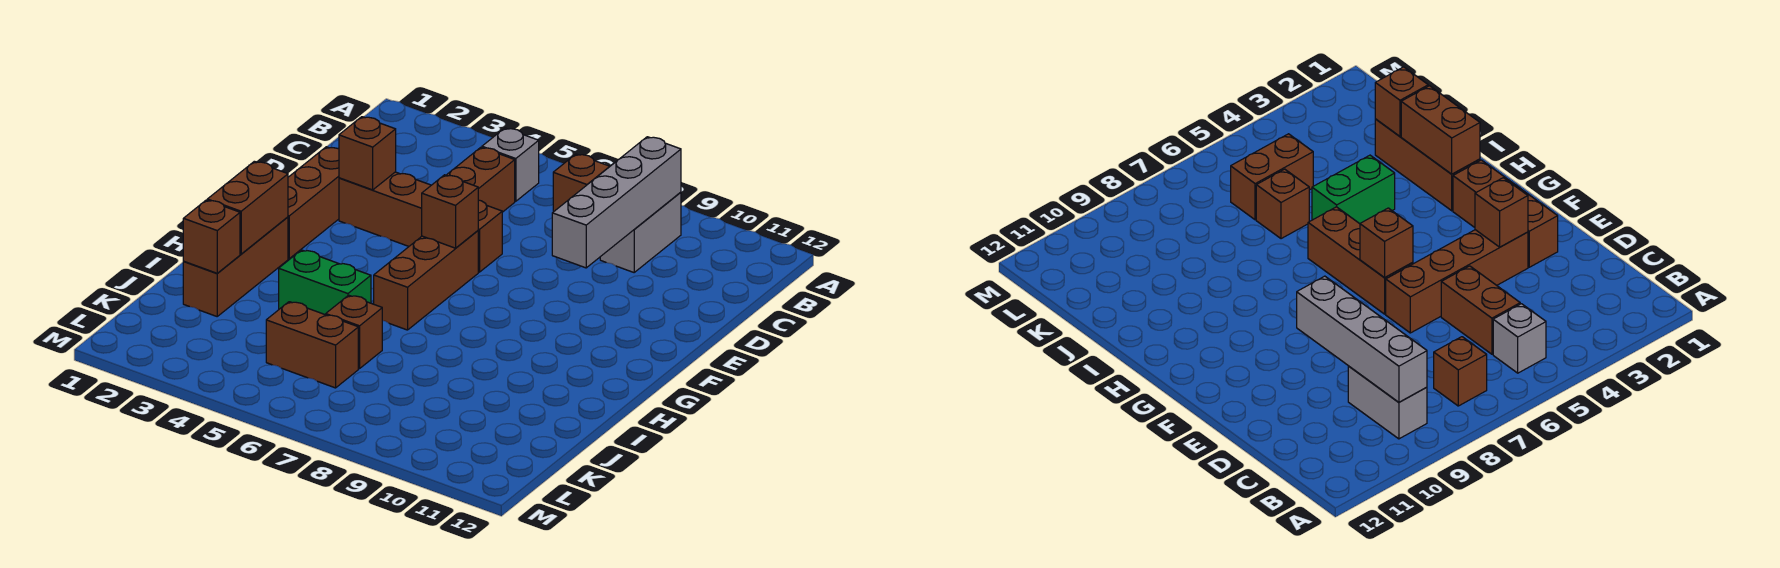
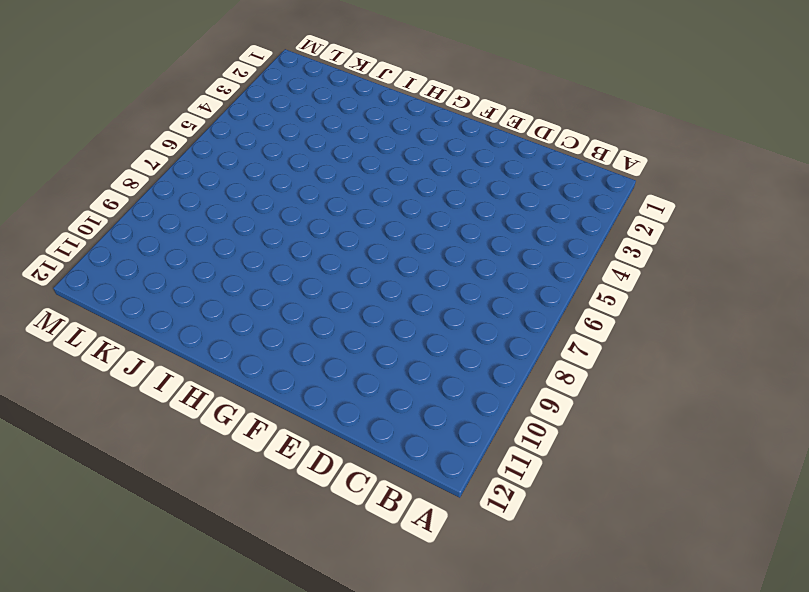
none -> grey 1x1 brick [482,128,539,201]
none -> brown 1x1 brick [553,154,610,212]
none -> grey 1x2 brick [600,192,681,272]

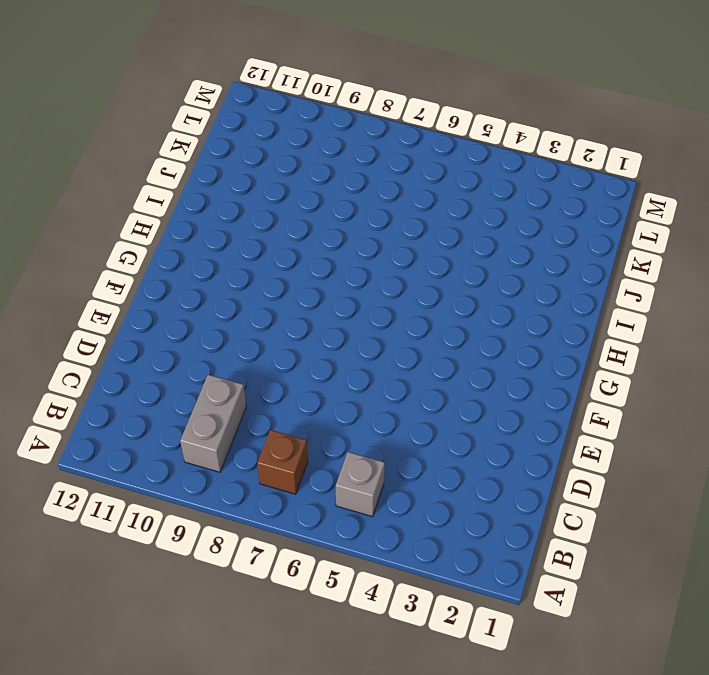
none -> brown 1x2 brick [446,147,515,212]
none -> brown 1x3 brick [288,147,339,259]
none -> brown 1x4 brick [339,172,502,272]

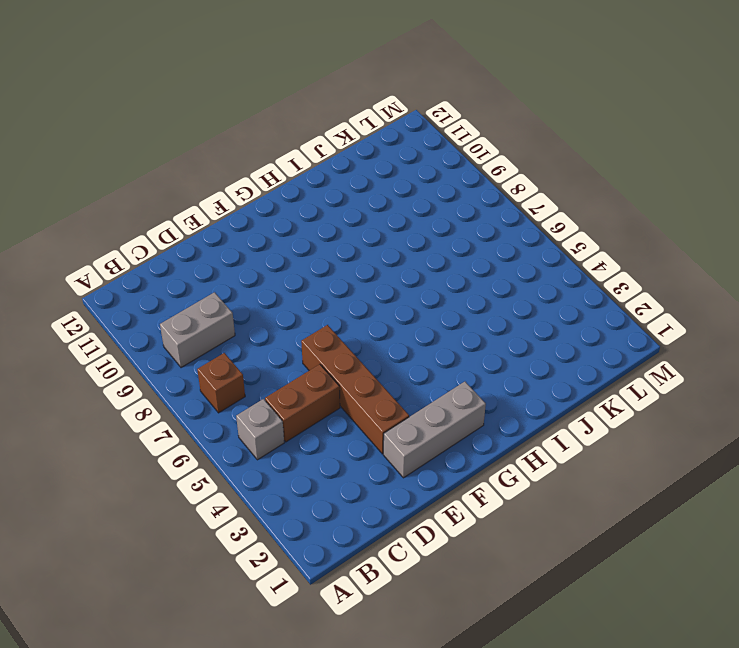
grey 1x3 brick [383,382,486,478] -> brown 1x3 brick [288,147,339,259]
none -> brown 1x3 brick [374,231,478,330]
none -> brown 1x3 brick [183,217,288,316]
none -> green 1x2 brick [279,250,371,315]

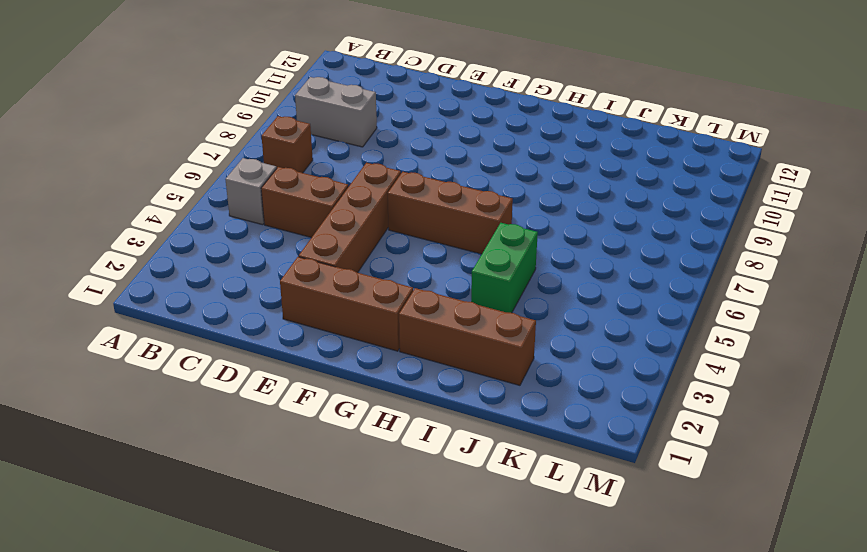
none -> brown 1x1 brick [326,295,382,369]
none -> brown 1x2 brick [266,302,358,388]
none -> grey 1x4 brick [552,137,681,268]

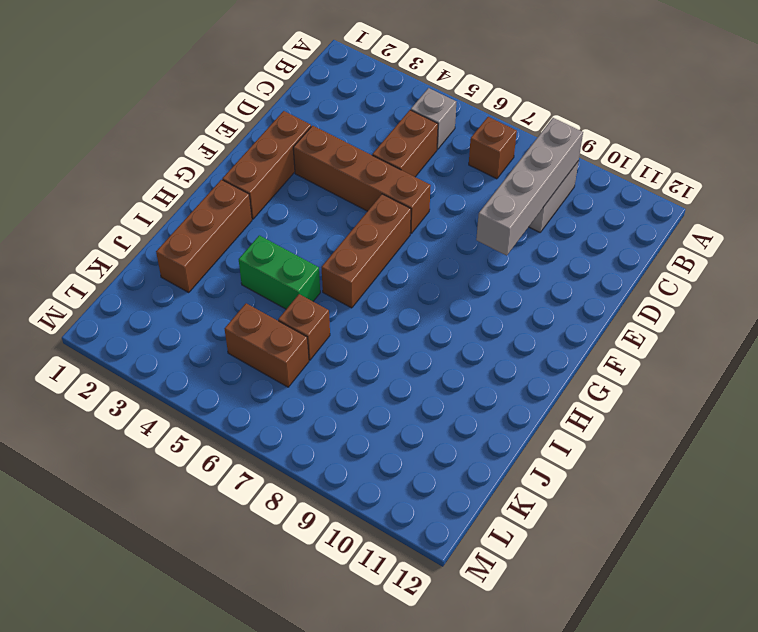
none -> brown 1x1 brick [339,117,396,190]
none -> brown 1x1 brick [422,175,478,248]
none -> brown 1x2 brick [207,161,288,254]

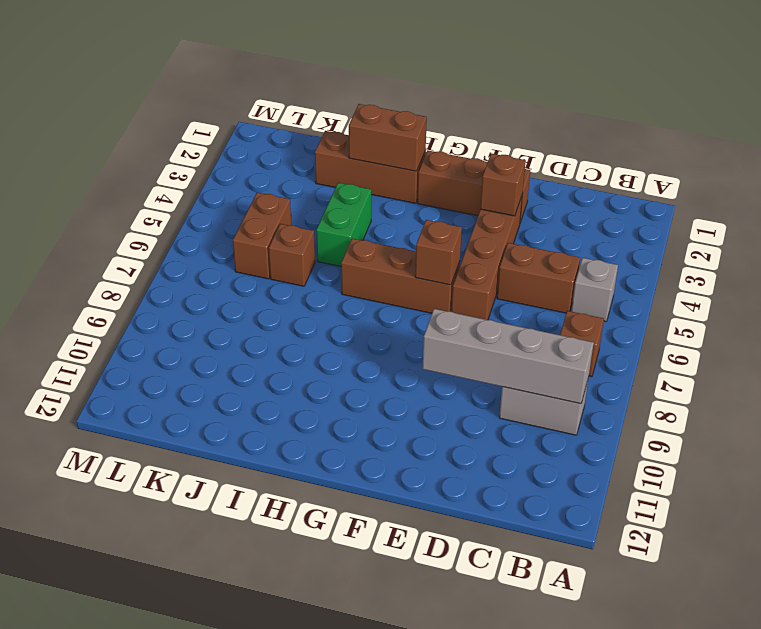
none -> brown 1x1 brick [183,200,240,273]

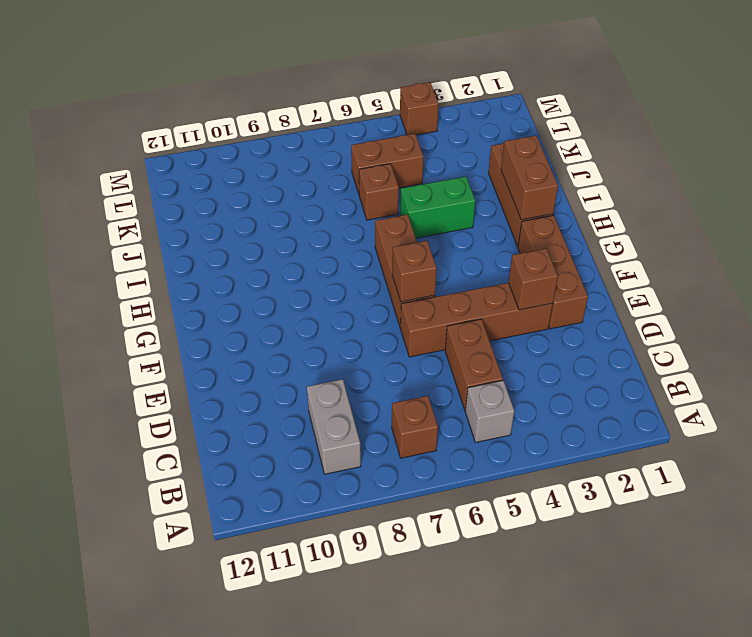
brown 1x1 brick [400,82,439,135] -> brown 1x1 brick moved to [183,200,240,273]
none -> grey 1x4 brick [552,137,681,268]

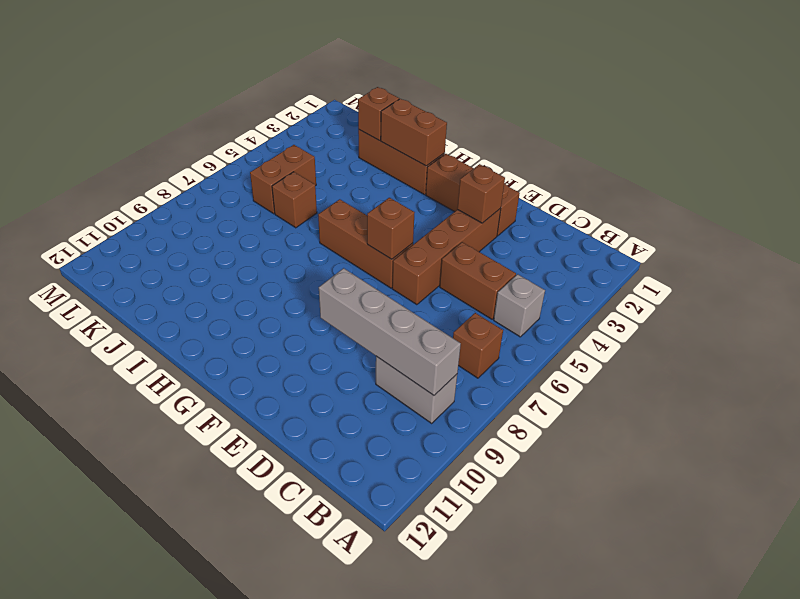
none -> green 1x2 brick [279,250,371,315]

